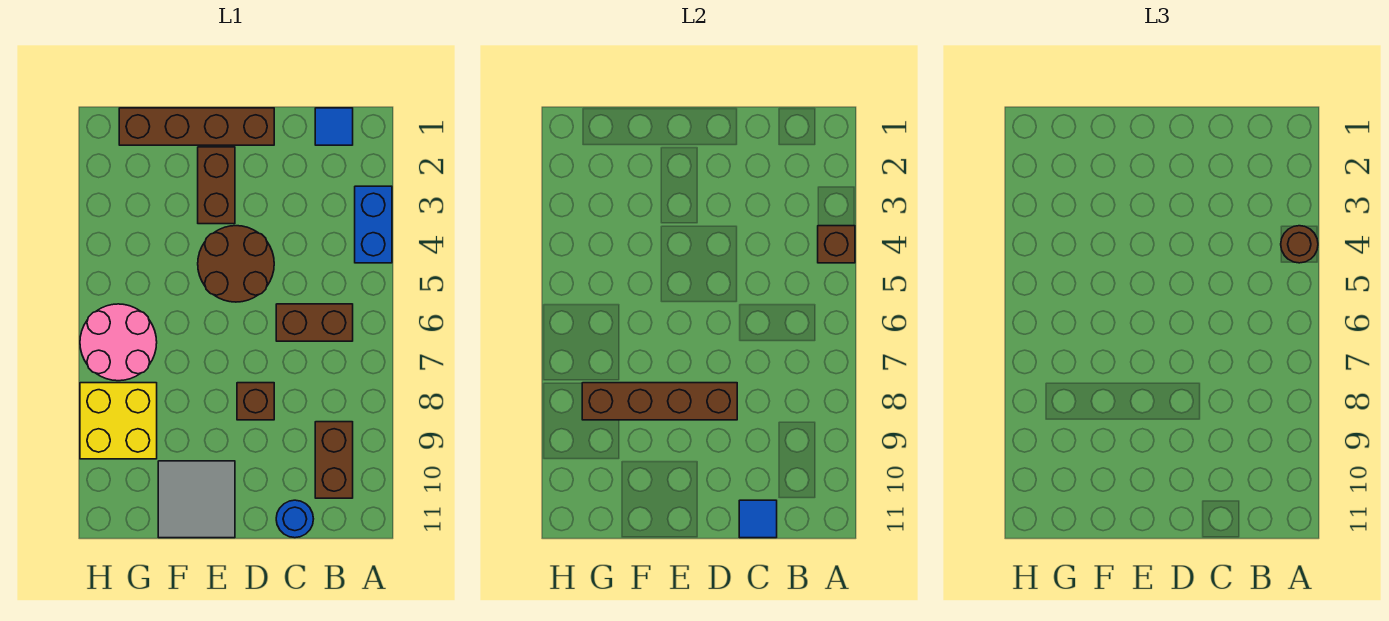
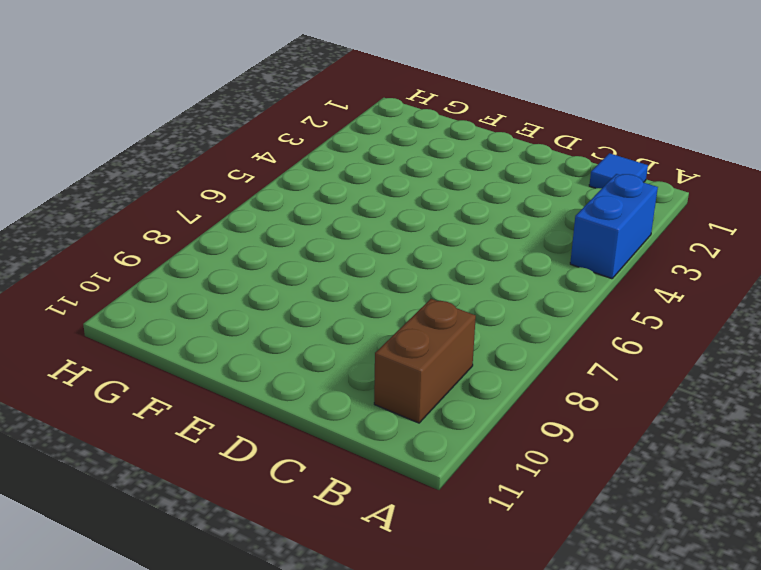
none -> brown 1x2 brick [276,304,353,341]
none -> blue 1x1 round brick [276,500,313,538]
none -> brown 1x4 brick [119,108,274,145]

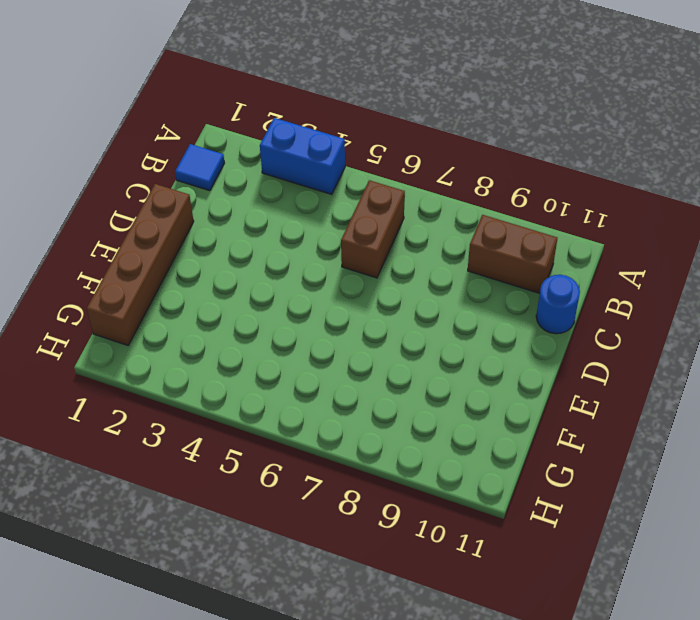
none -> brown 2x2 round brick [198,226,274,302]
none -> brown 1x1 brick [237,383,274,420]
none -> brown 1x2 brick [198,147,235,224]

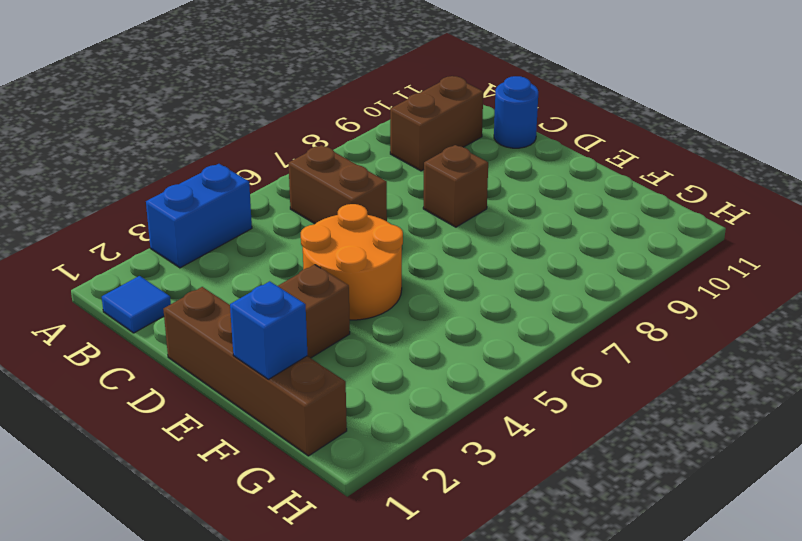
orange 2x2 round brick [301,204,403,320] -> brown 2x2 round brick [198,226,274,302]
blue 1x1 brick [230,281,307,379] -> none
none -> grey 2x2 tile [158,461,235,538]
none -> pink 2x2 round brick [80,304,157,381]
none -> yellow 2x2 brick [80,383,157,459]

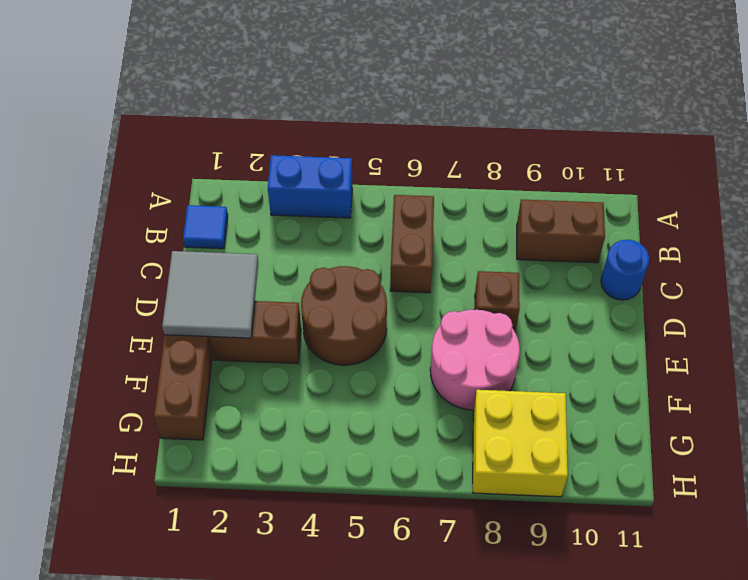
grey 2x2 tile [162,251,258,338] -> grey 2x2 tile moved to [158,461,235,538]
pink 2x2 round brick [430,310,520,410] -> pink 2x2 round brick moved to [80,304,157,381]
none -> brown 1x1 brick [818,226,855,263]
none -> blue 1x1 tile [739,500,777,538]
none -> brown 1x4 brick [582,383,737,420]

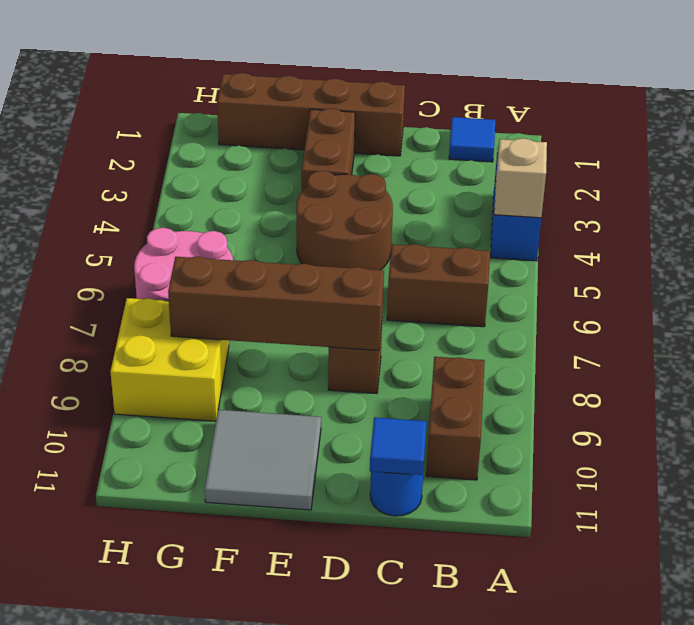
tan 1x1 brick [494,138,547,218] -> brown 1x1 brick [818,226,855,263]
none -> brown 1x1 round brick [1281,226,1318,263]

